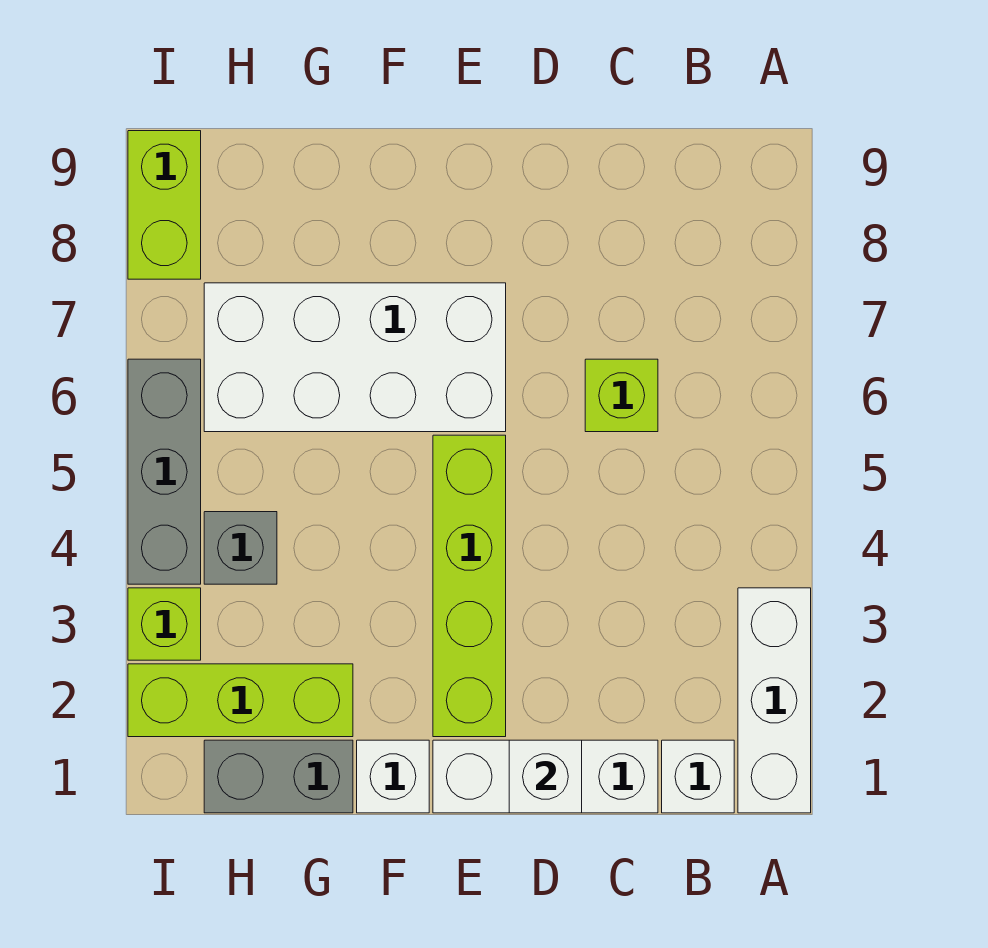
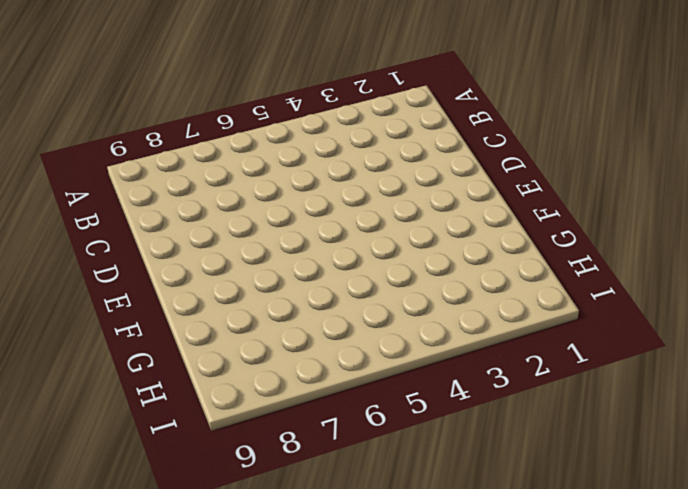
none -> white 1x3 brick [738,588,811,813]
none -> white 1x1 brick [662,740,734,813]
none -> white 1x3 brick [433,740,658,813]

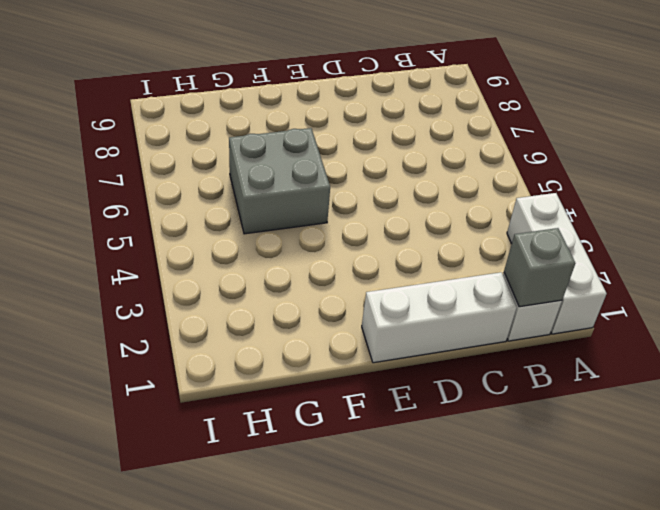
grey 1x1 brick [504,228,575,307] -> grey 1x1 brick moved to [204,512,277,584]
grey 2x2 brick [229,128,330,234] -> white 2x4 brick [204,283,506,432]
none -> lime 1x1 brick [585,359,658,432]
none -> lime 1x4 brick [433,435,506,737]
none -> white 1x1 brick [357,740,429,813]

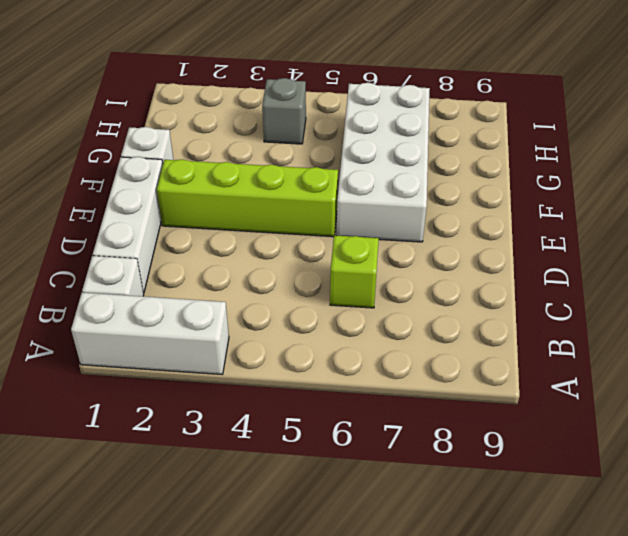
none -> grey 1x2 brick [204,740,353,813]
none -> lime 1x3 brick [128,664,353,737]
none -> lime 1x1 brick [128,588,201,660]

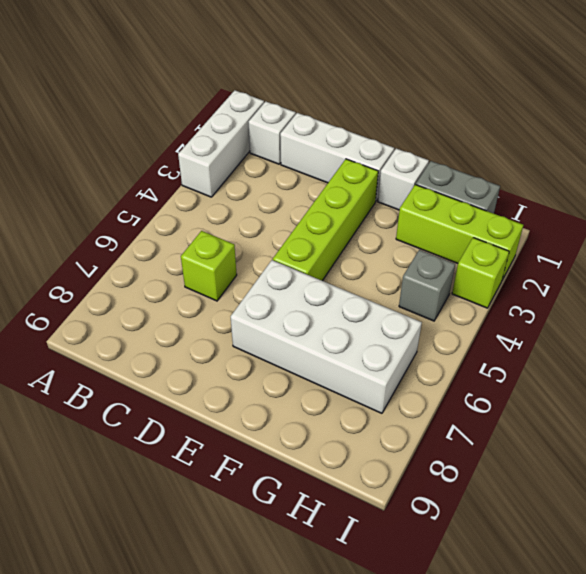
none -> grey 1x3 brick [128,359,201,584]
none -> lime 1x2 brick [128,131,201,279]
none -> white 1x1 brick [509,740,582,813]

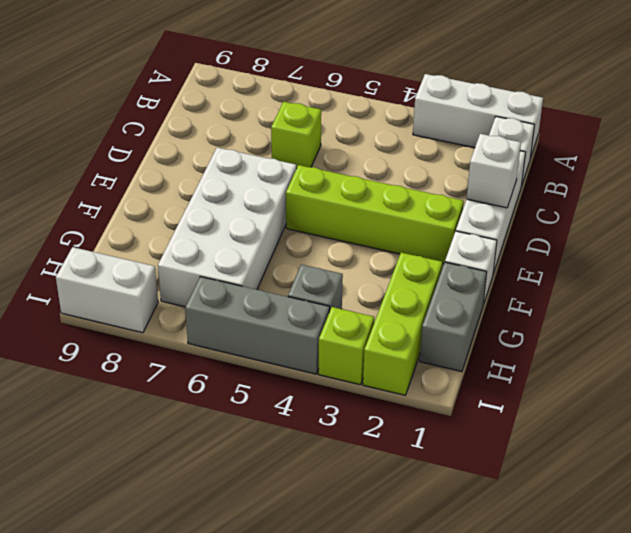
white 1x2 brick [56,247,158,333] -> lime 1x2 brick [128,131,201,279]

